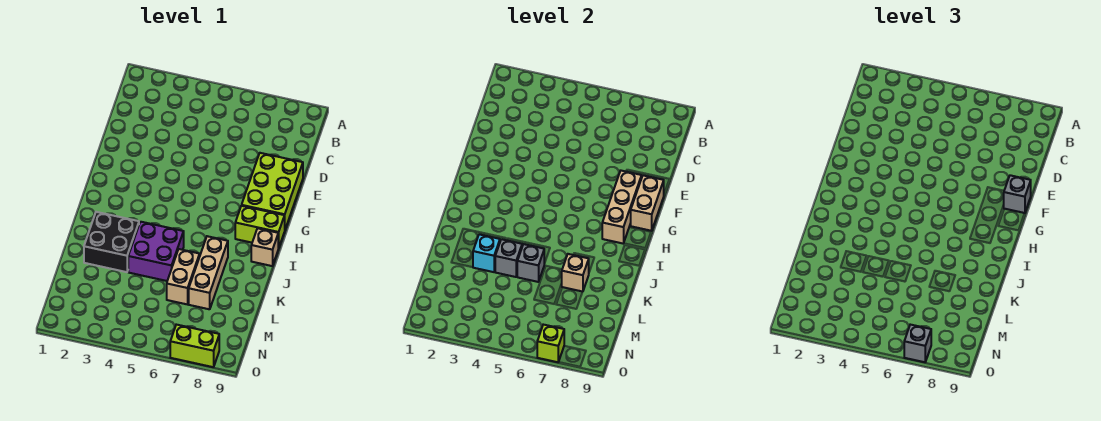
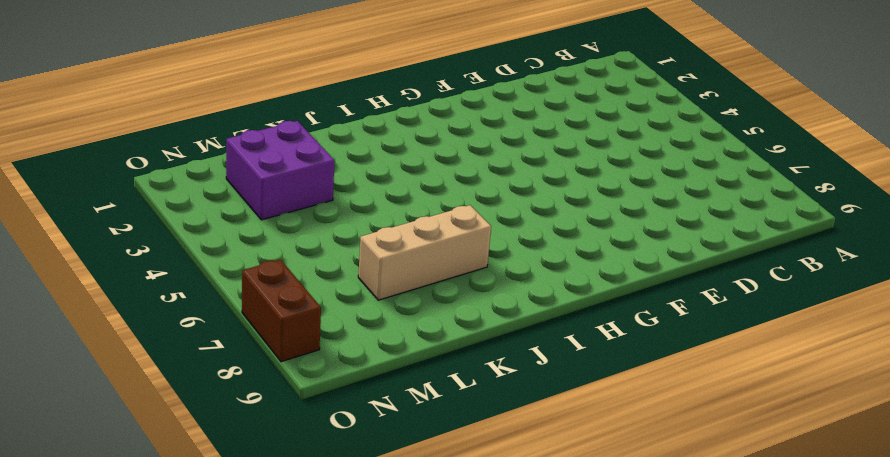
purple 2x2 brick [226,121,334,220] -> purple 2x2 brick moved to [128,222,184,281]
brown 1x2 brick [242,259,321,362] -> lime 1x2 brick [170,325,219,367]
none -> lime 2x3 brick [242,153,303,229]
none -> lime 1x2 brick [235,206,285,248]
none -> tan 1x1 brick [251,228,278,266]

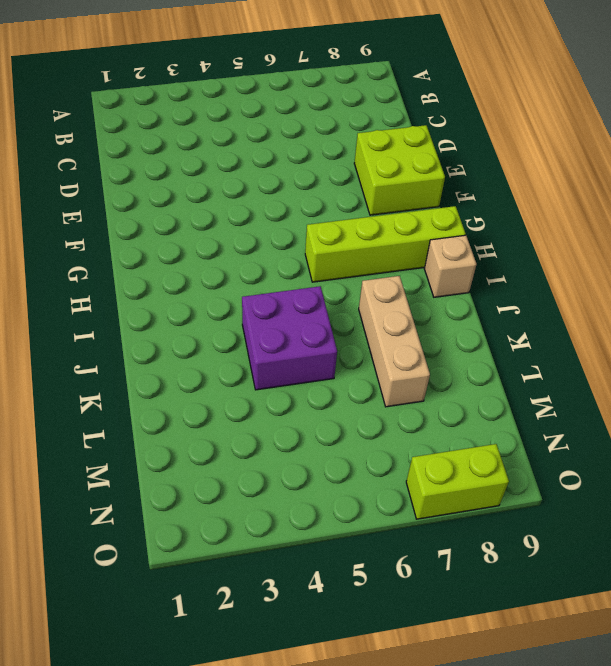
lime 2x2 brick [354,125,445,215] -> lime 2x3 brick [242,153,303,229]
lime 1x4 brick [305,206,466,282] -> lime 1x2 brick [235,206,285,248]
none -> black 2x2 brick [84,212,139,272]
none -> tan 1x2 brick [167,249,200,304]
none -> tan 1x3 brick [602,171,642,244]

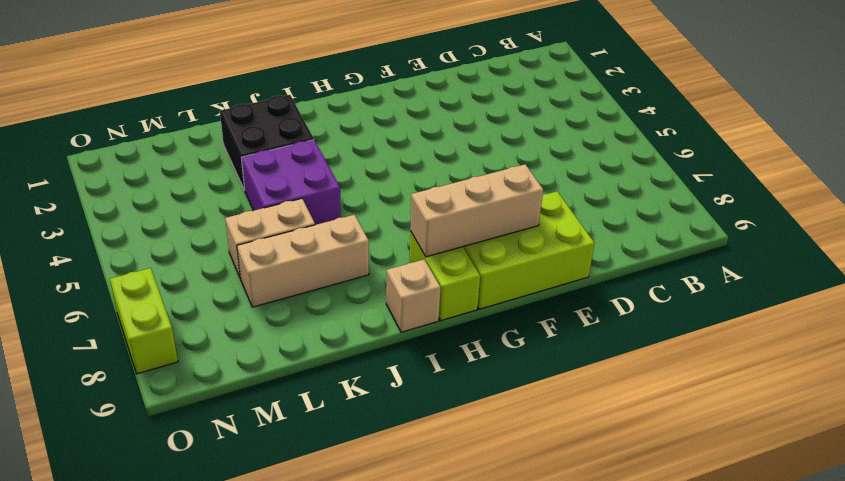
none -> tan 1x2 brick [631,175,664,231]
none -> cyan 1x1 brick [473,234,500,272]
none -> grey 1x1 brick [495,239,522,277]

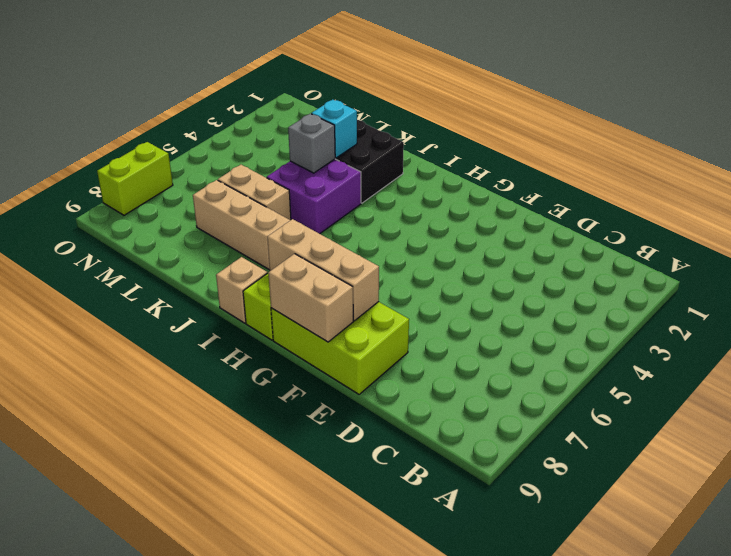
none -> grey 1x1 brick [517,244,544,282]
none -> tan 1x1 brick [562,254,589,292]
none -> lime 1x1 brick [537,325,564,362]

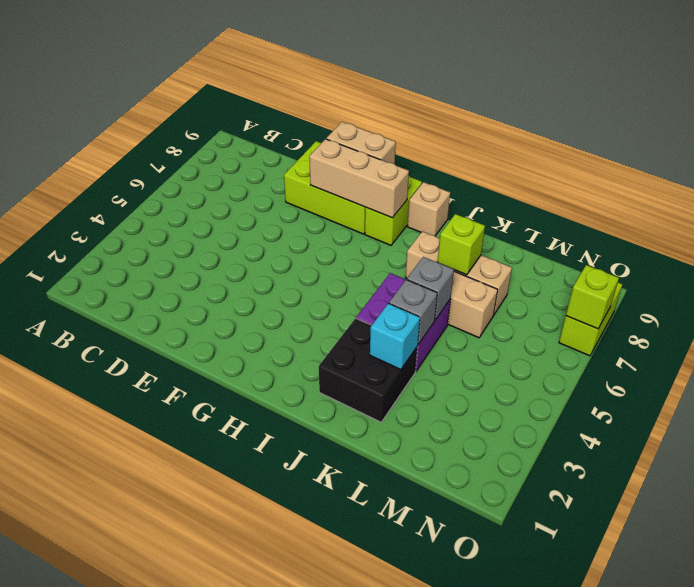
lime 1x1 brick [438,214,485,275] -> tan 1x1 brick [562,254,589,292]
none -> grey 1x1 brick [1004,175,1031,213]
none -> grey 1x1 brick [904,325,931,362]

